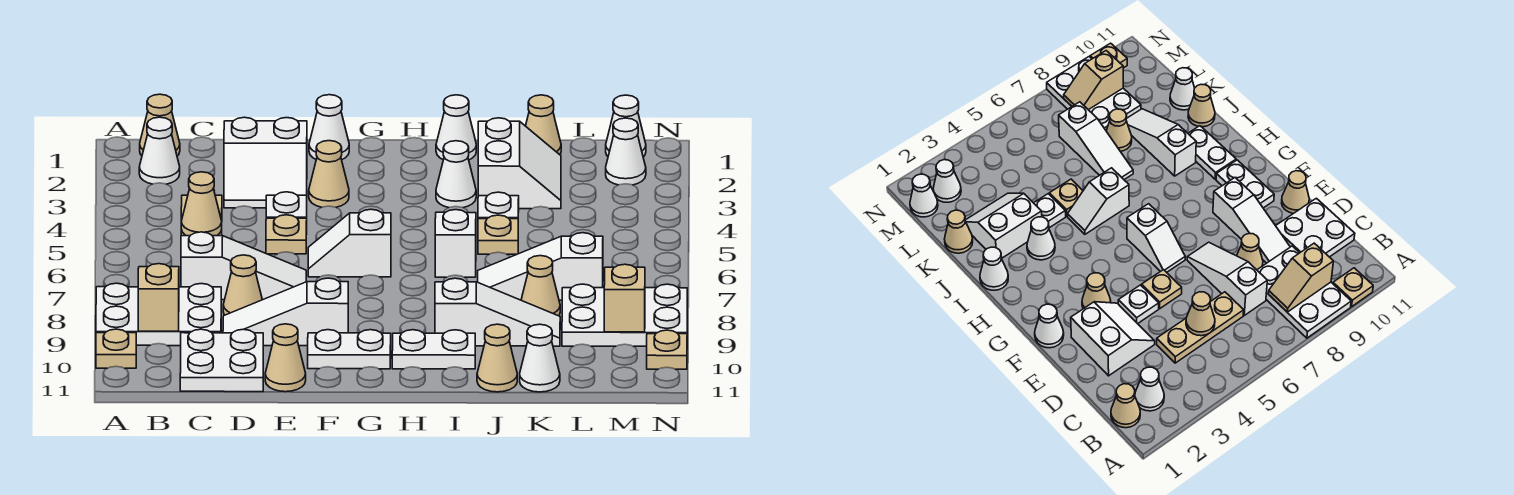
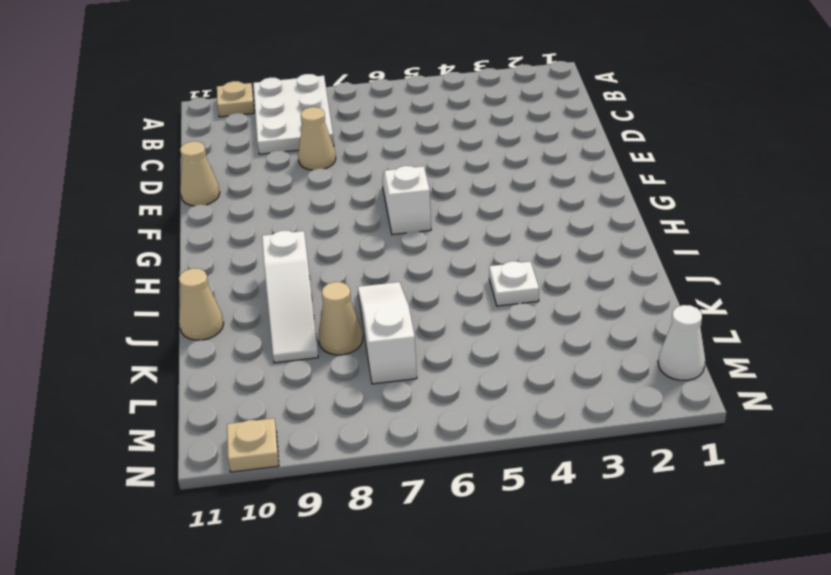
none -> tan 1x1 cone [140,94,180,156]
none -> white 1x1 cone [139,117,180,184]
none -> tan 1x3 plate [1157,292,1244,363]
none -> white 1x3 slope [181,232,306,300]

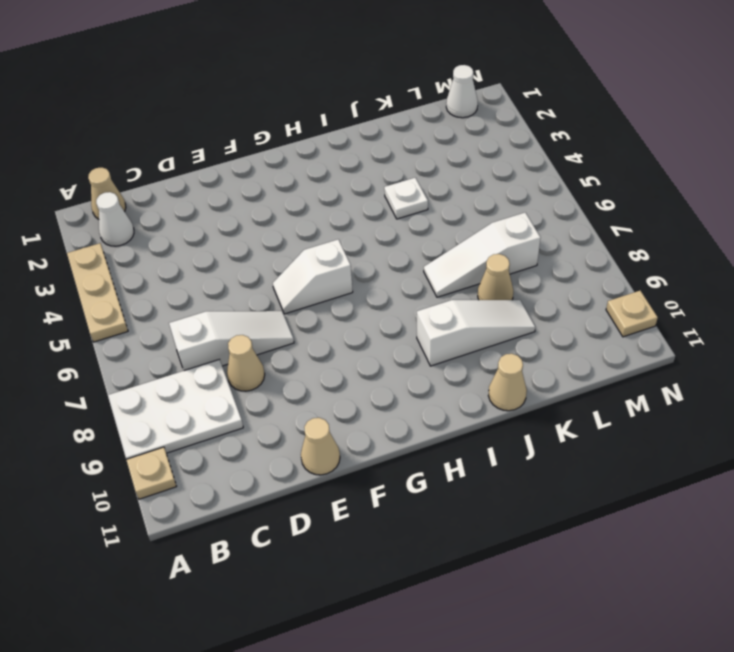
tan 1x3 plate [67,243,128,342] -> tan 1x3 plate moved to [1157,292,1244,363]
none -> white 2x2 plate [180,329,263,392]
none -> white 2x2 slope [224,117,307,208]
none -> white 1x3 slope [223,278,348,346]
none -> white 1x1 plate [266,192,307,218]

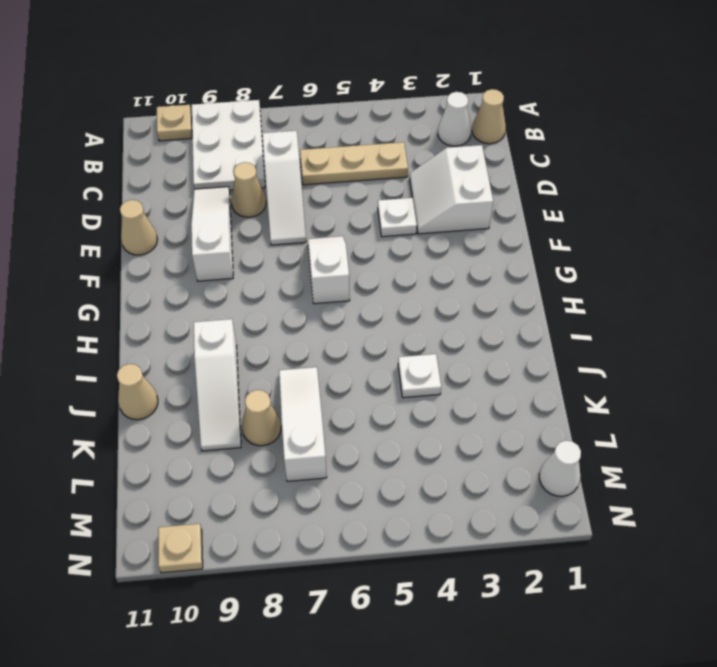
none -> white 2x2 plate [180,329,263,392]
none -> tan 1x1 plate [266,215,307,254]
none -> white 1x1 cone [309,95,349,160]
none -> tan 1x1 cone [309,141,349,207]

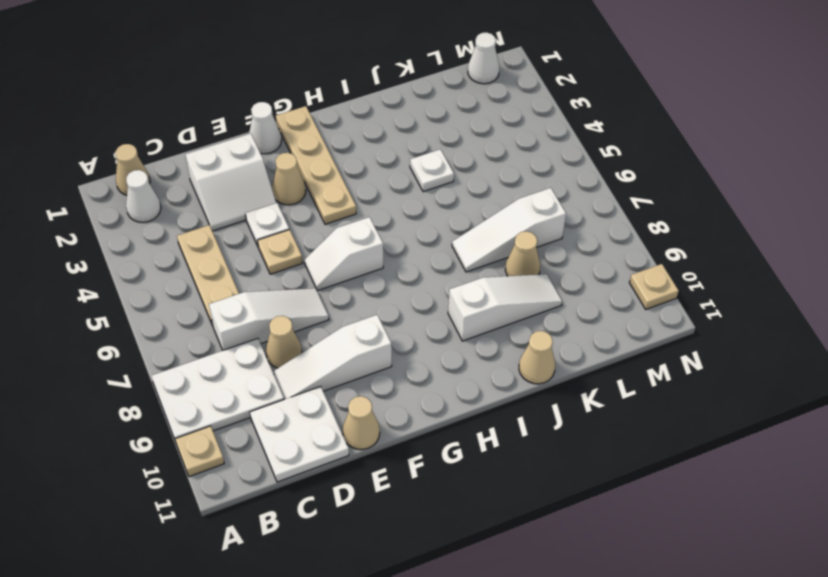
tan 1x4 plate [276,106,356,224] -> none
none -> white 1x2 plate [308,330,391,369]
none -> white 1x2 plate [392,330,475,369]
none -> white 1x1 cone [436,95,476,160]
none -> white 1x1 cone [436,141,476,208]

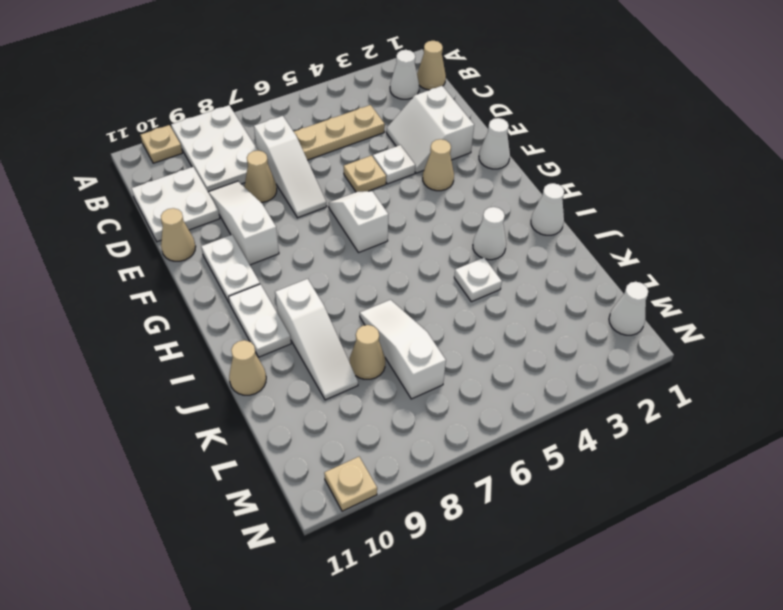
none -> white 1x2 slope [435,210,476,277]
none -> white 2x2 slope [478,118,561,209]
none -> tan 1x1 plate [478,215,518,254]
none -> tan 1x1 cone [526,95,561,155]

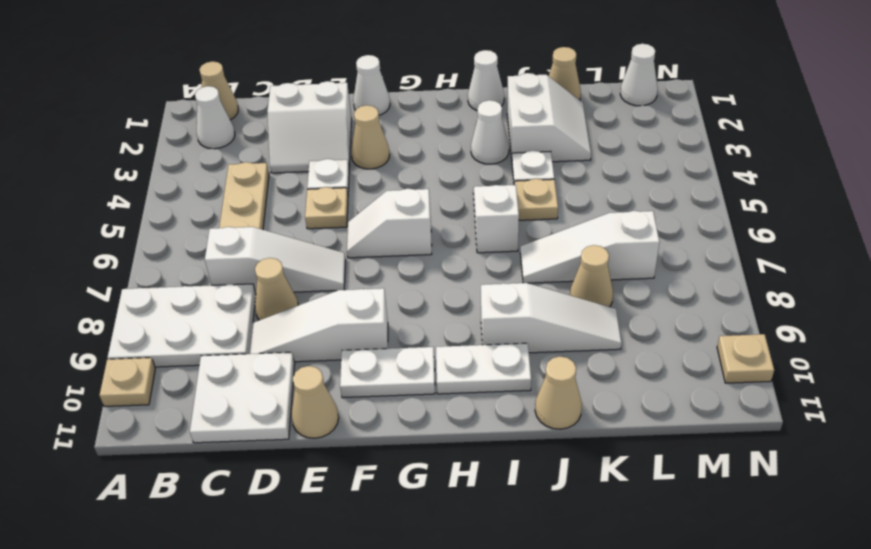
none -> white 1x1 cone [520,324,560,392]
none -> white 2x3 plate [562,284,687,346]
none -> white 1x1 cone [606,118,646,185]
none -> tan 1x2 slope [138,264,179,331]

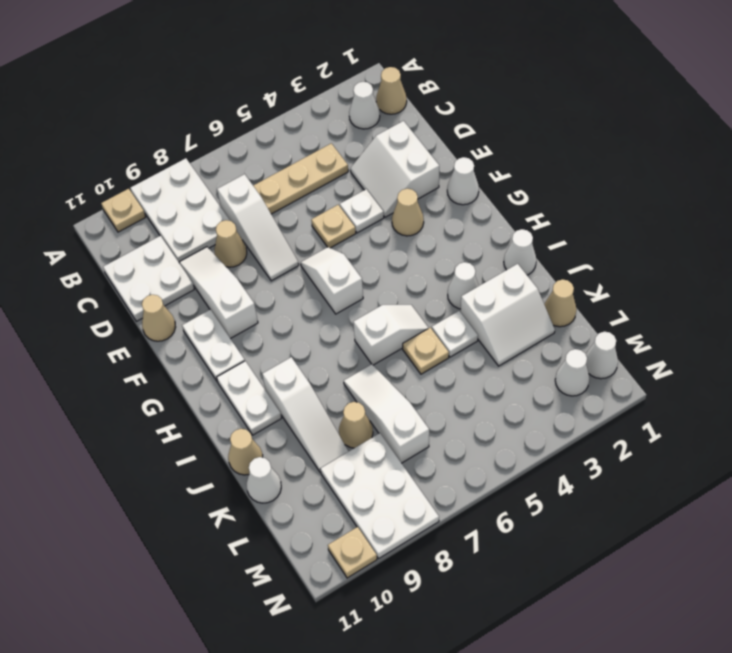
none -> tan 1x2 slope [138,264,179,331]
none -> tan 1x1 cone [181,172,222,236]
none -> tan 1x2 slope [604,264,645,332]

